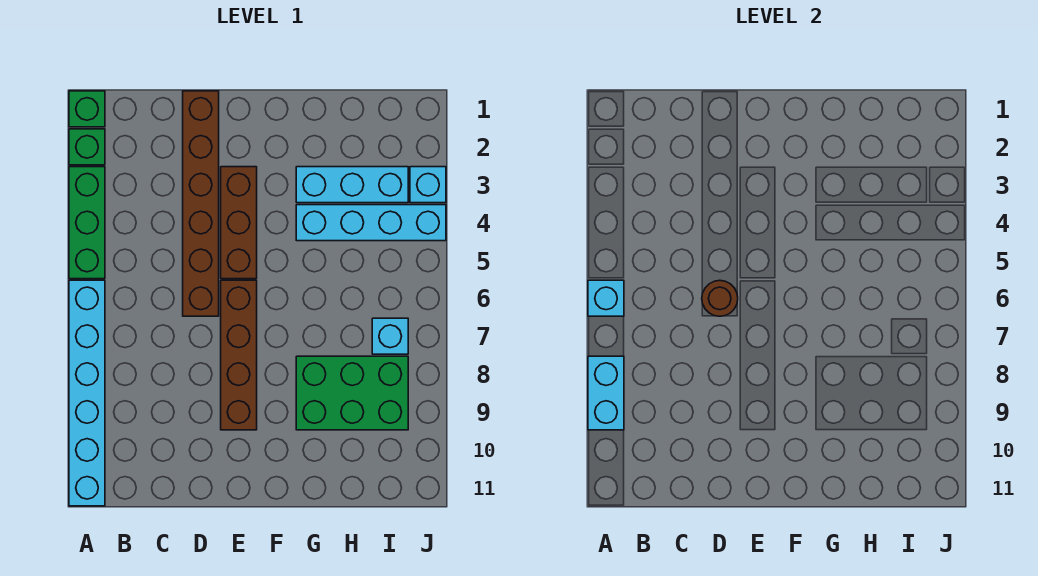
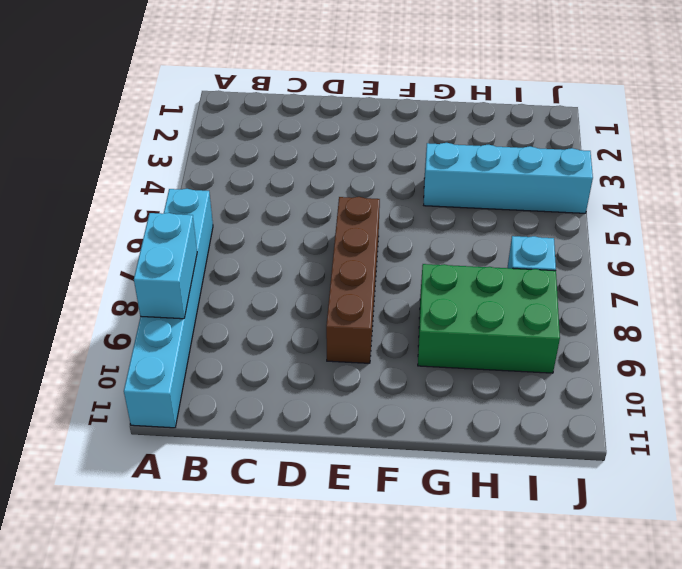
none -> green 1x1 brick [69,91,105,127]
none -> green 1x1 brick [69,129,105,165]
none -> green 1x3 brick [69,167,105,279]

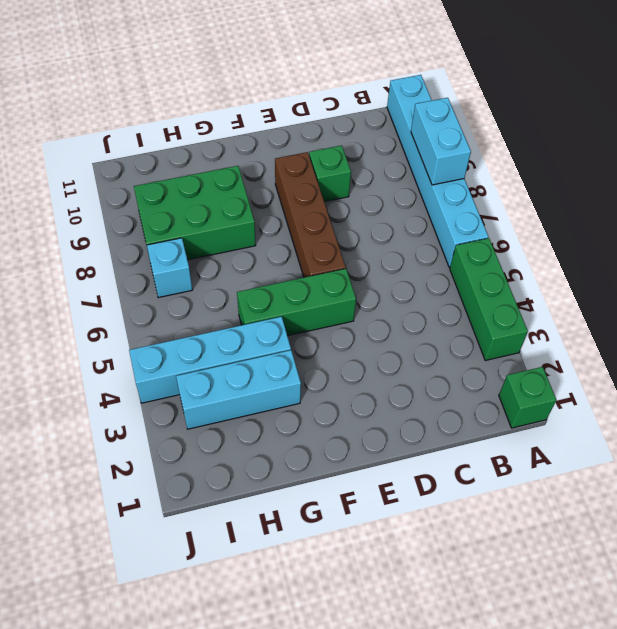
green 1x1 brick [309,145,351,202] -> green 1x1 brick moved to [69,129,105,165]
green 1x3 brick [237,269,356,336] -> brown 1x3 brick [221,167,257,279]
none -> brown 1x6 brick [183,91,219,316]
none -> cyan 1x1 brick [410,167,446,203]
none -> cyan 1x1 brick [588,280,624,316]

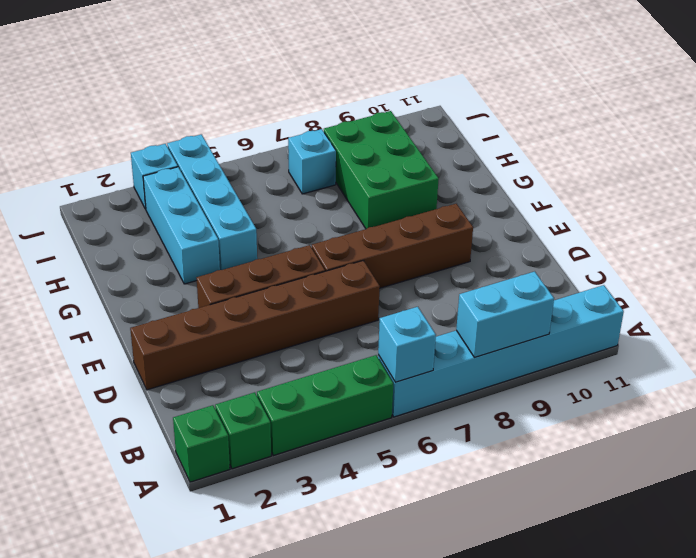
none -> brown 1x1 round brick [702,280,738,316]

